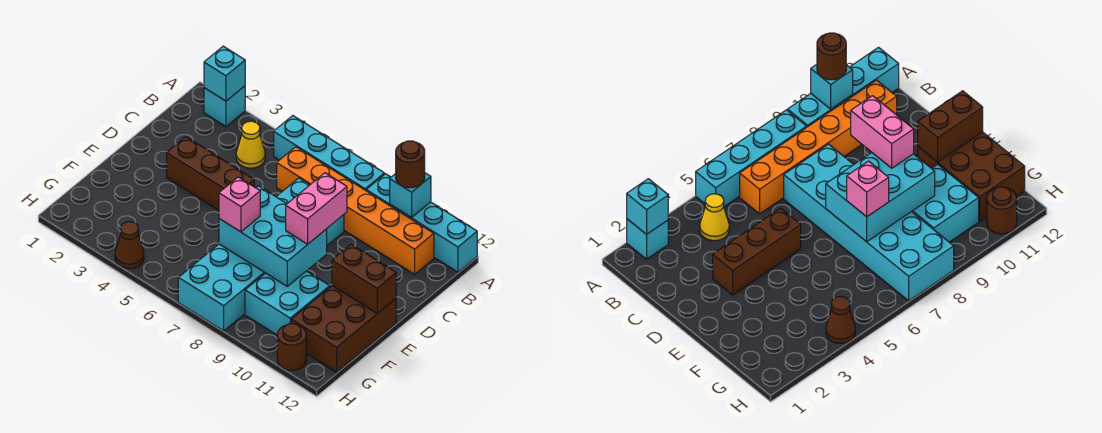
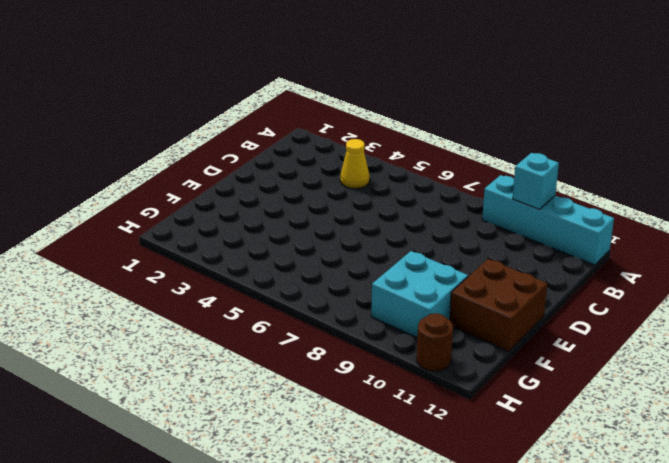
brown 2x2 brick [450,259,547,351] -> brown 2x3 brick [291,286,396,372]
none -> cyan 1x1 brick [204,86,245,126]
none -> cyan 1x4 brick [274,116,384,190]
none -> orange 1x6 brick [277,147,434,274]

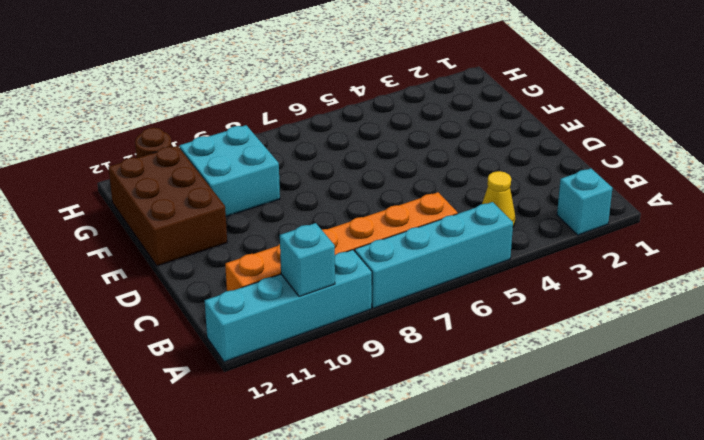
none -> cyan 2x6 brick [178,178,344,331]
none -> brown 1x3 brick [167,137,254,210]
none -> brown 1x1 cone [115,222,144,269]

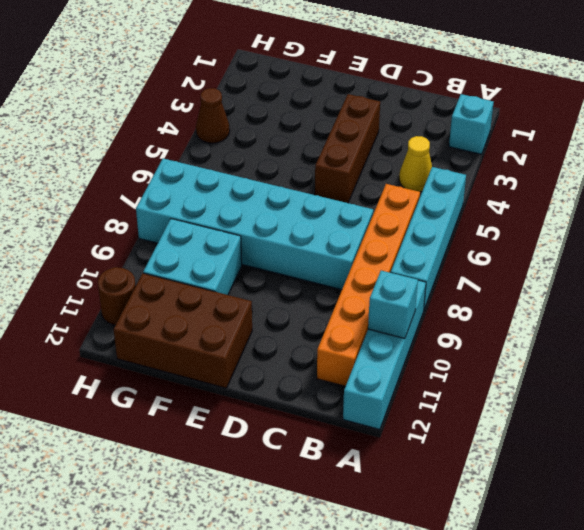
none -> cyan 1x1 brick [204,46,245,101]
none -> cyan 2x3 brick [219,186,327,286]
none -> brown 1x2 brick [332,244,396,313]

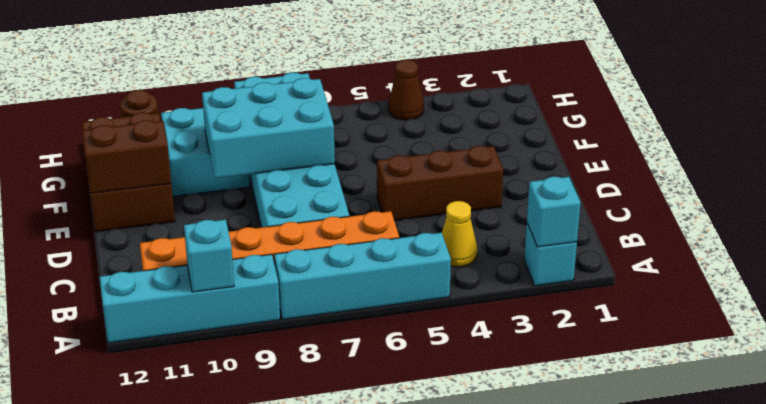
none -> brown 1x1 round brick [396,141,425,188]
none -> pink 1x2 brick [286,173,347,244]
none -> pink 1x1 brick [219,177,260,232]

